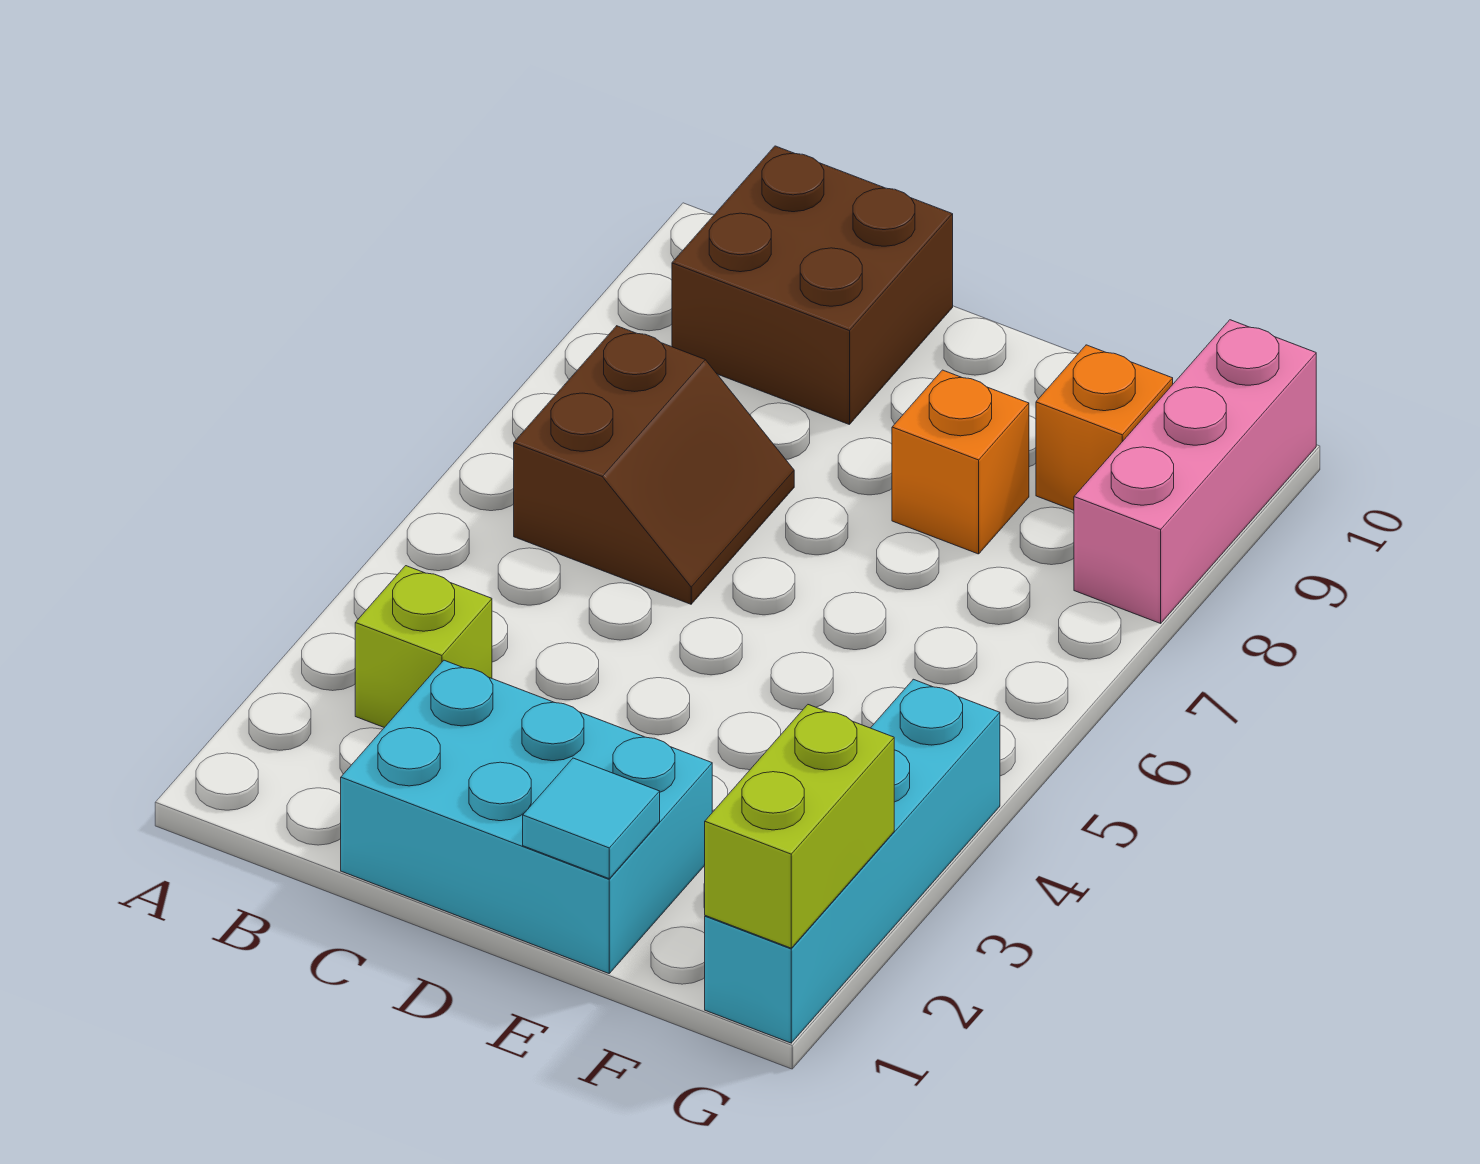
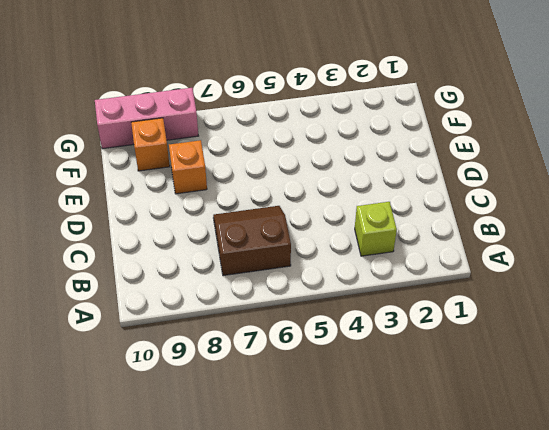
none -> brown 2x2 brick [672,146,953,425]
none -> cyan 2x3 brick [341,660,712,973]

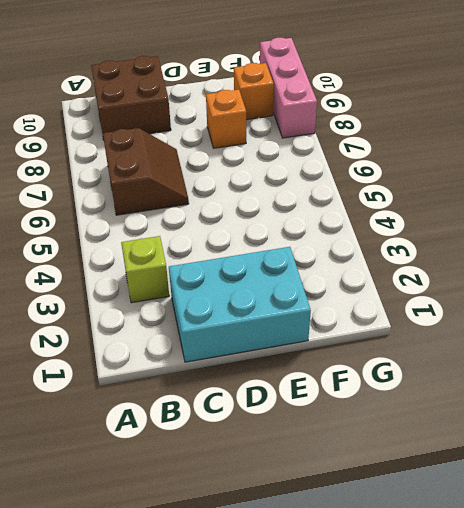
none -> cyan 1x4 brick [705,679,1000,1043]
none -> cyan 1x1 tile [523,758,660,878]

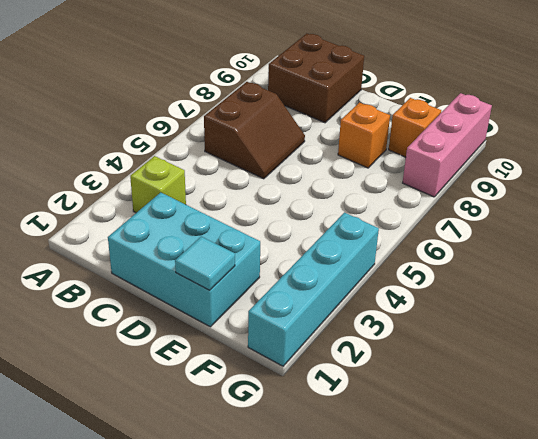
none -> lime 1x2 brick [705,705,894,948]

